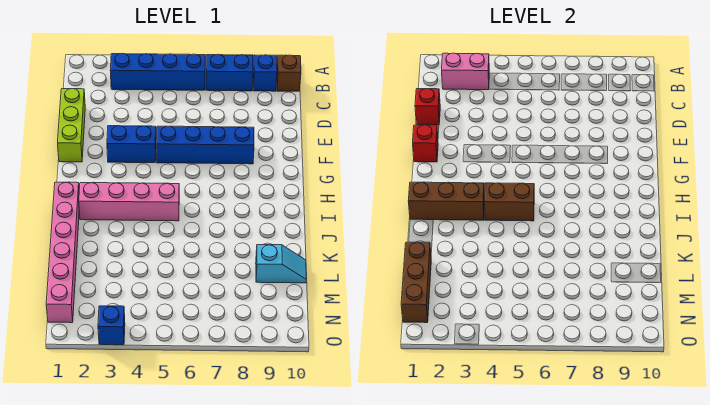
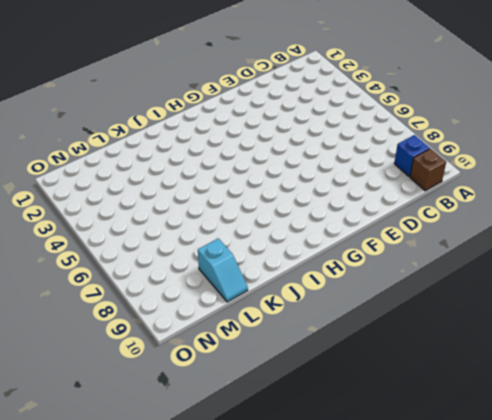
none -> blue 1x4 brick [110,53,205,90]
none -> blue 1x2 brick [206,54,253,91]
none -> lime 1x3 brick [58,89,85,162]

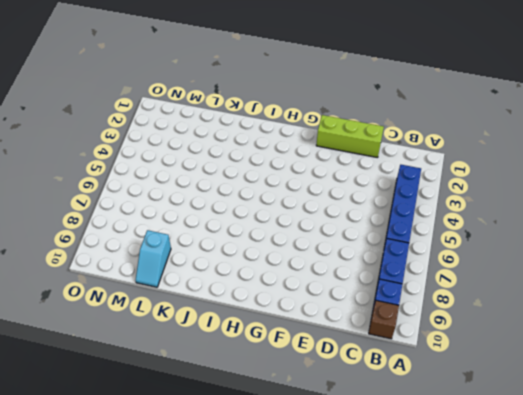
none -> blue 1x2 brick [107,126,156,163]
none -> blue 1x4 brick [156,126,254,164]
none -> pink 1x6 brick [46,182,79,323]

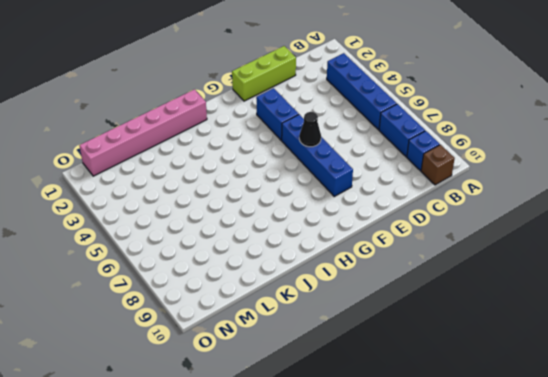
black 1x1 cone [299,112,321,147] -> none
none -> pink 1x4 brick [79,183,179,221]
none -> cyan 1x2 slope [256,245,307,283]
none -> blue 1x1 brick [98,306,125,345]

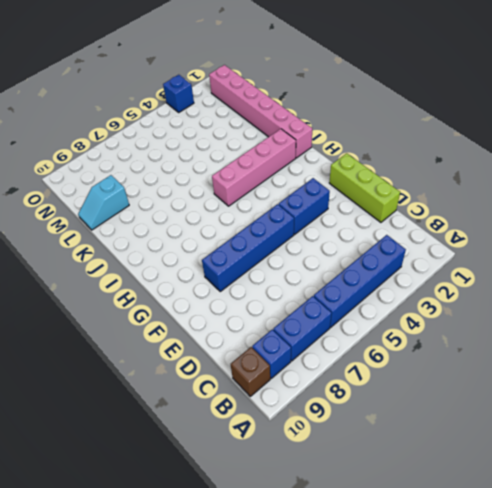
none -> pink 1x2 brick [442,53,489,90]
none -> red 1x1 brick [415,89,440,125]
none -> red 1x1 brick [413,125,438,162]

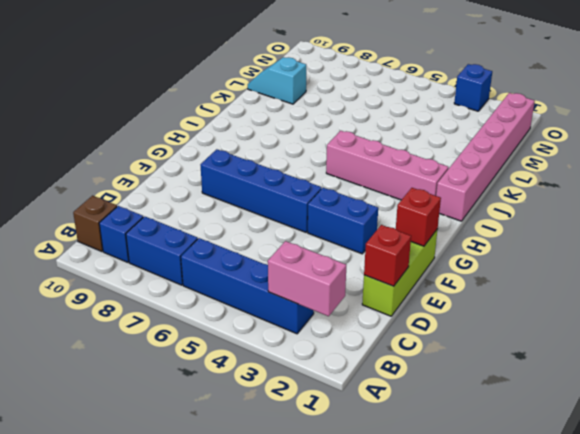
none -> brown 1x3 brick [408,182,484,220]
none -> brown 1x2 brick [484,183,534,221]
none -> brown 1x3 brick [401,242,431,323]

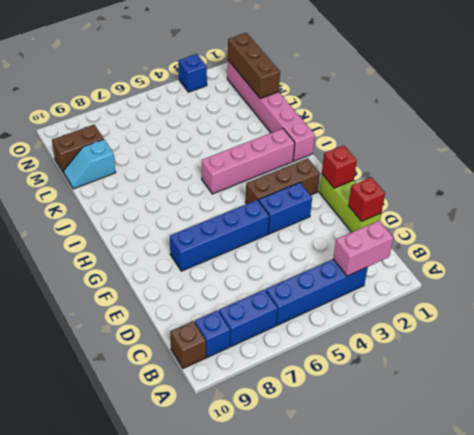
brown 1x3 brick [245,158,320,204] -> brown 1x3 brick moved to [408,182,484,220]
brown 1x2 brick [52,125,104,173] -> brown 1x2 brick moved to [484,183,534,221]

